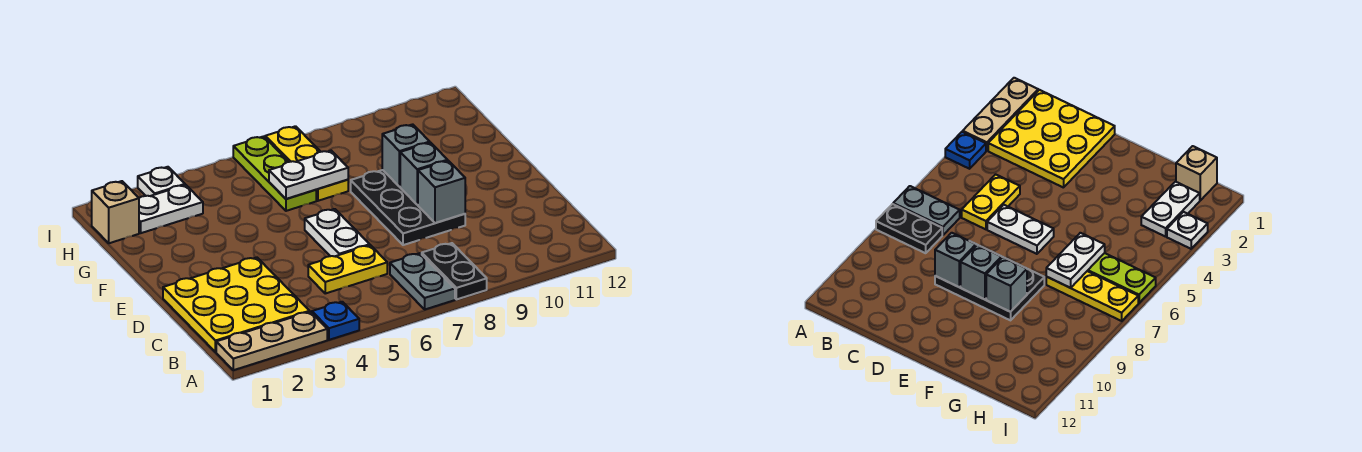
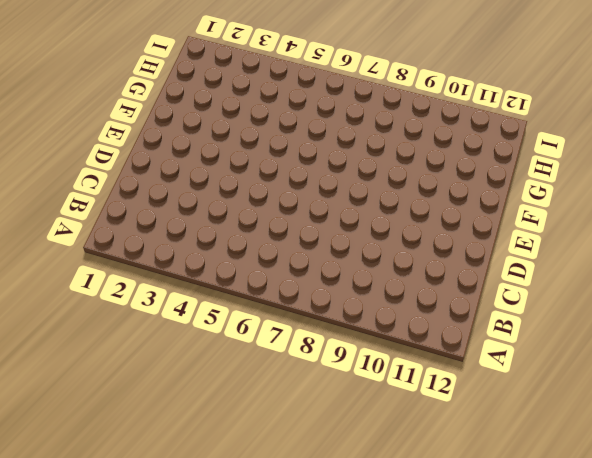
none -> tan 1x3 plate [216,312,327,370]
none -> blue 1x1 plate [312,302,359,340]
none -> grey 1x2 plate [390,253,455,309]

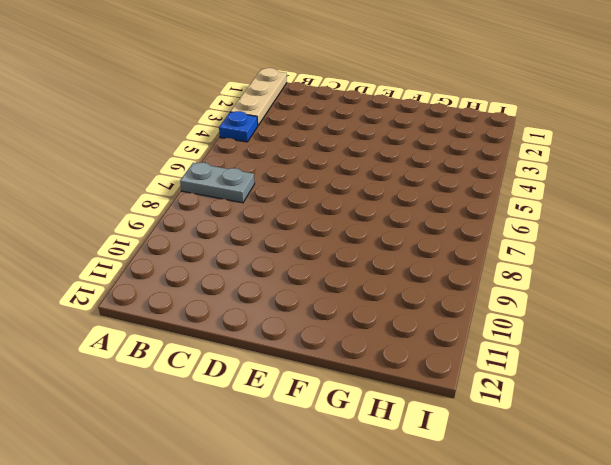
none -> black 1x2 plate [422,243,487,299]
none -> yellow 3x3 plate [163,257,310,352]
none -> yellow 1x2 plate [308,245,387,293]

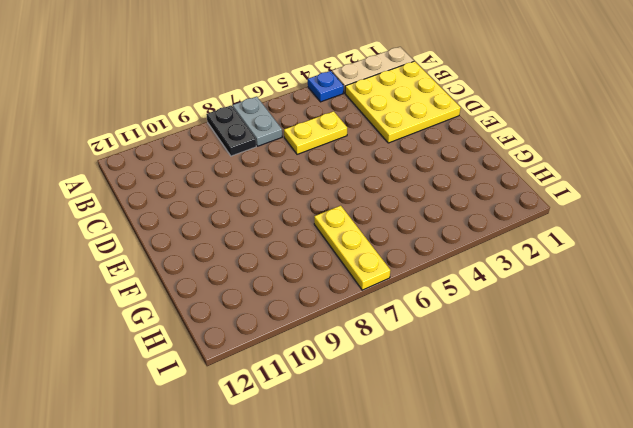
none -> white 1x2 plate [305,209,370,256]
none -> black 2x3 plate [351,170,465,245]
none -> lime 1x3 plate [233,136,316,211]

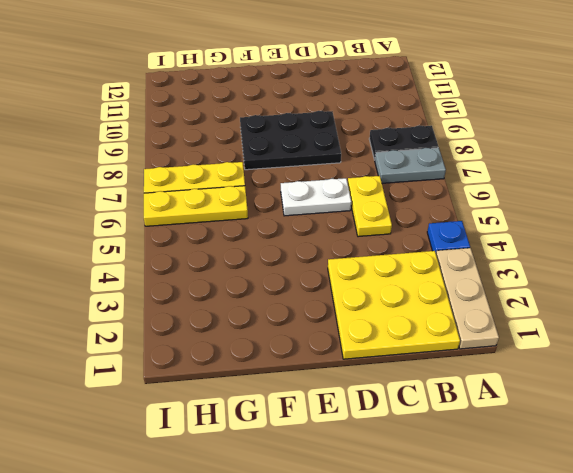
yellow 1x3 plate [144,186,248,226] -> lime 1x3 plate [233,136,316,211]
none -> tan 1x1 brick [92,181,139,243]
none -> white 1x2 plate [139,185,203,233]
none -> white 1x1 plate [138,167,185,196]

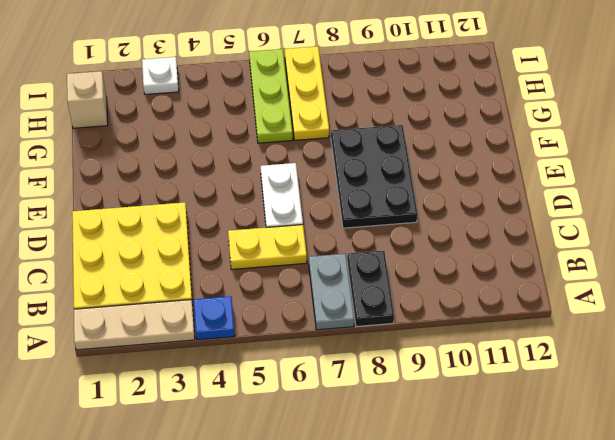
none -> white 1x2 plate [139,185,203,233]
none -> grey 1x1 brick [418,161,465,223]
none -> grey 1x1 brick [400,143,448,205]

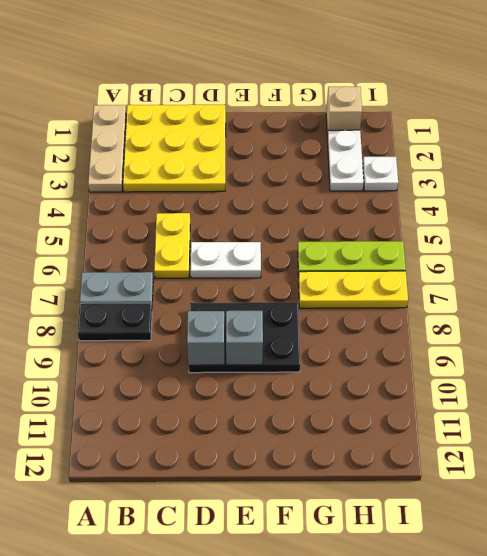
none -> blue 1x1 plate [312,302,359,340]
none -> grey 1x1 brick [382,124,430,187]
none -> white 1x2 plate [269,151,348,199]

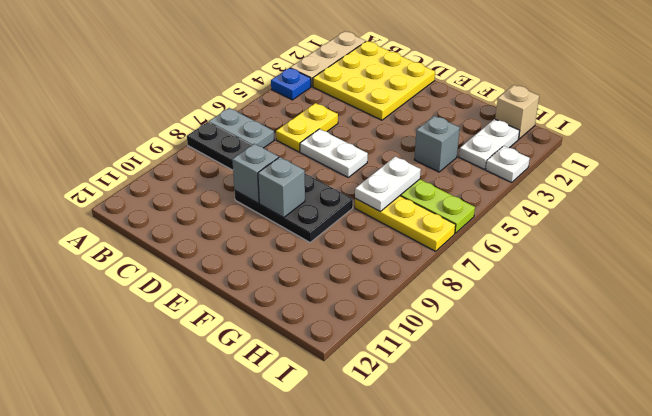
grey 1x1 brick [414,116,460,172] -> grey 1x1 brick moved to [382,124,430,187]

